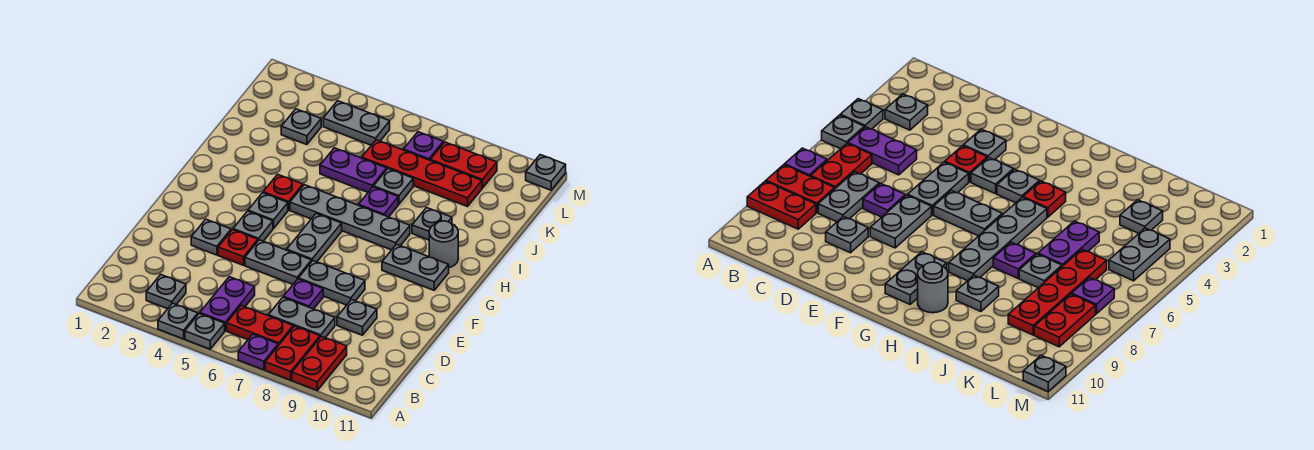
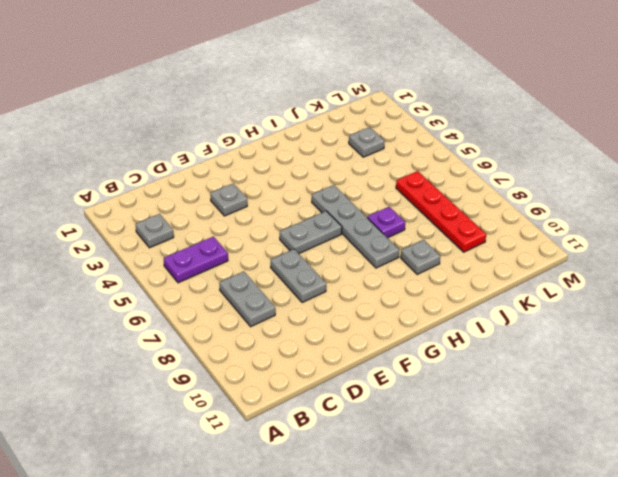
none -> grey 1x1 plate [158,303,198,339]
none -> grey 1x1 plate [185,314,225,349]
none -> purple 1x1 plate [238,334,278,370]
none -> red 1x2 plate [265,326,320,380]

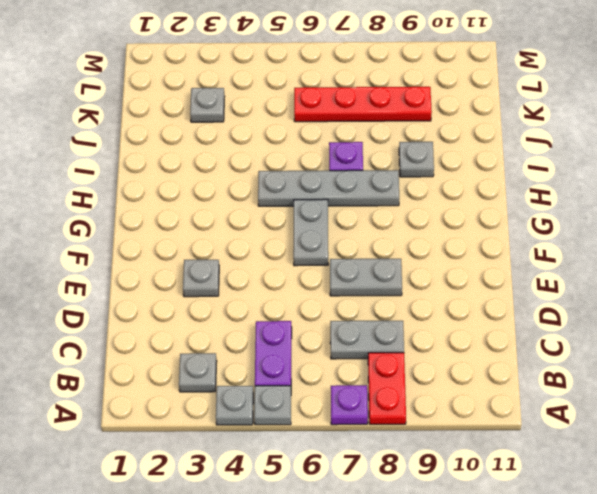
none -> red 1x2 plate [292,336,347,390]
none -> red 1x2 plate [227,306,293,346]
none -> purple 1x1 plate [283,279,323,309]
none -> grey 1x1 plate [337,300,377,335]

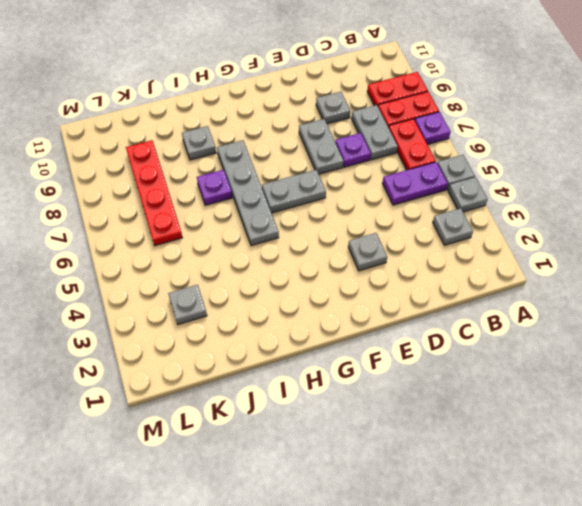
none -> red 1x1 plate [218,230,258,265]
none -> grey 1x2 plate [245,240,311,284]
none -> grey 1x1 plate [233,211,273,241]
none -> grey 1x1 plate [248,193,288,228]

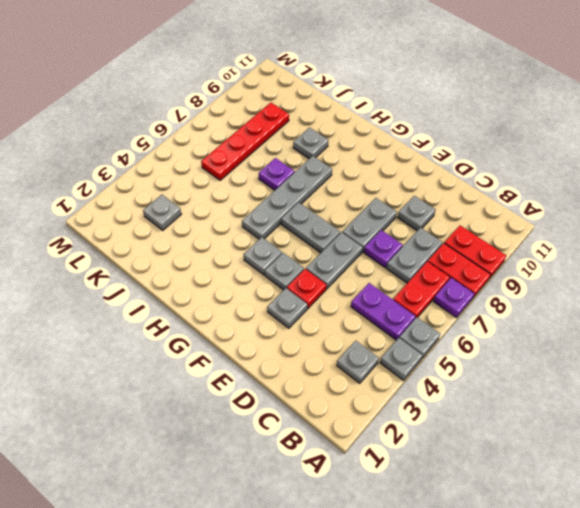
none -> grey 1x2 plate [382,244,449,290]
none -> red 1x1 plate [263,174,303,210]
none -> grey 1x1 round brick [429,221,458,268]
none -> purple 1x2 plate [320,148,387,192]

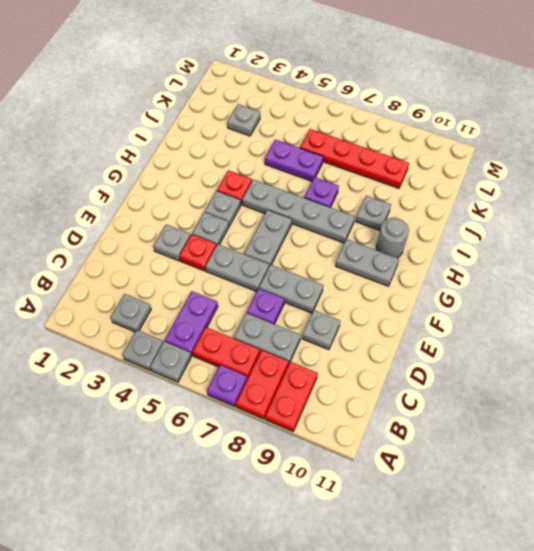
none -> grey 1x1 plate [374,169,413,204]
none -> grey 1x2 plate [323,101,390,145]
none -> purple 1x1 plate [404,132,443,160]
none -> red 1x2 plate [430,142,497,188]

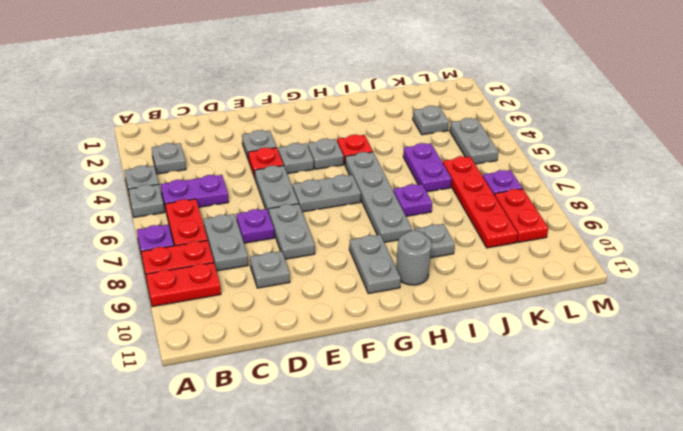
none -> grey 1x1 plate [374,169,413,204]
none -> grey 1x1 plate [526,155,566,190]

